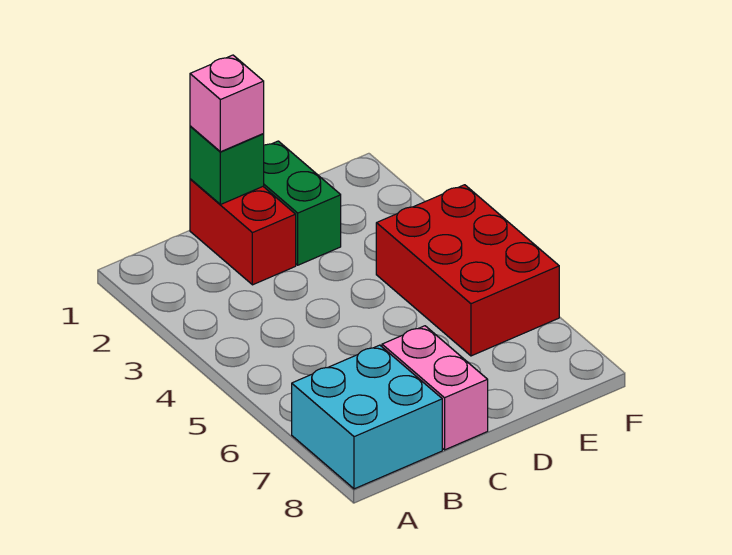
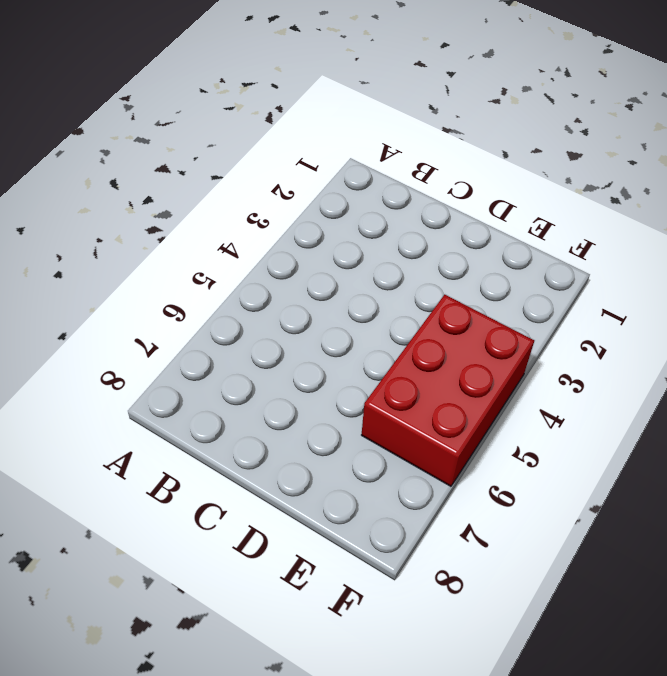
none -> cyan 2x2 brick [292,345,442,489]
none -> red 1x2 brick [190,179,296,285]

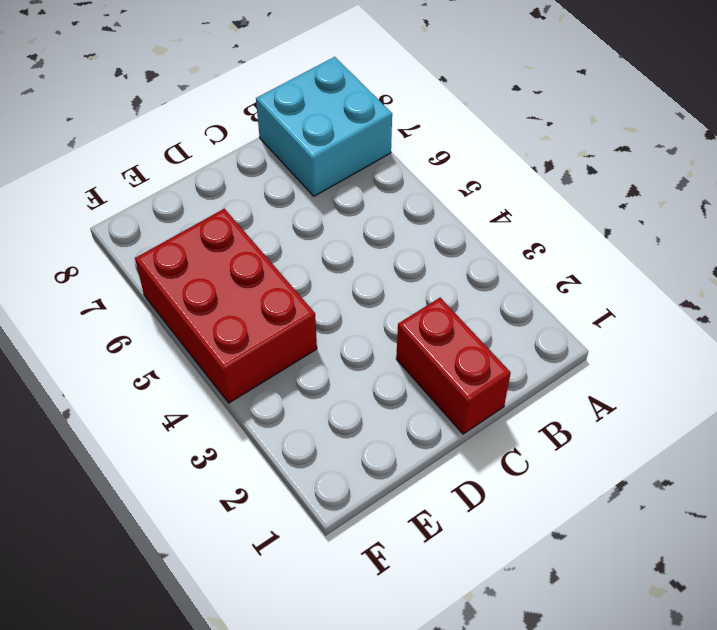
none -> pink 1x2 brick [382,326,488,450]
none -> green 1x2 brick [263,141,341,265]

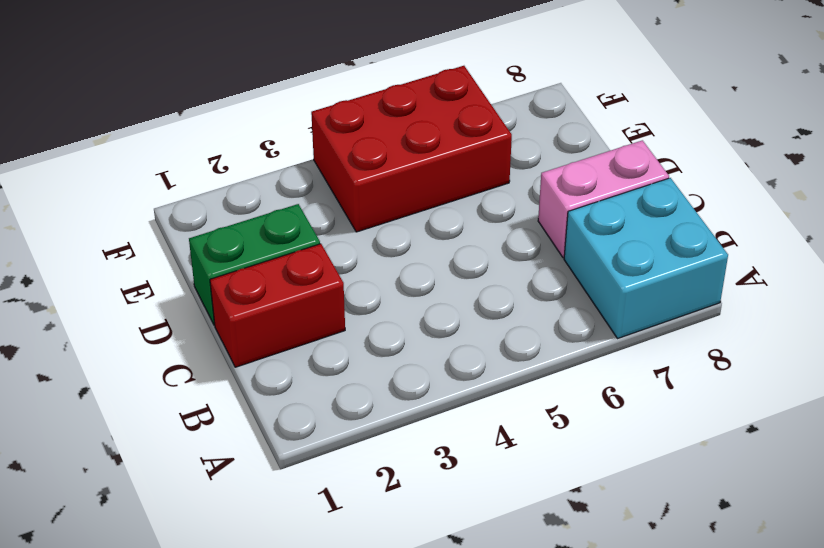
none -> green 1x1 brick [190,126,264,205]
none -> pink 1x1 brick [190,55,264,152]

